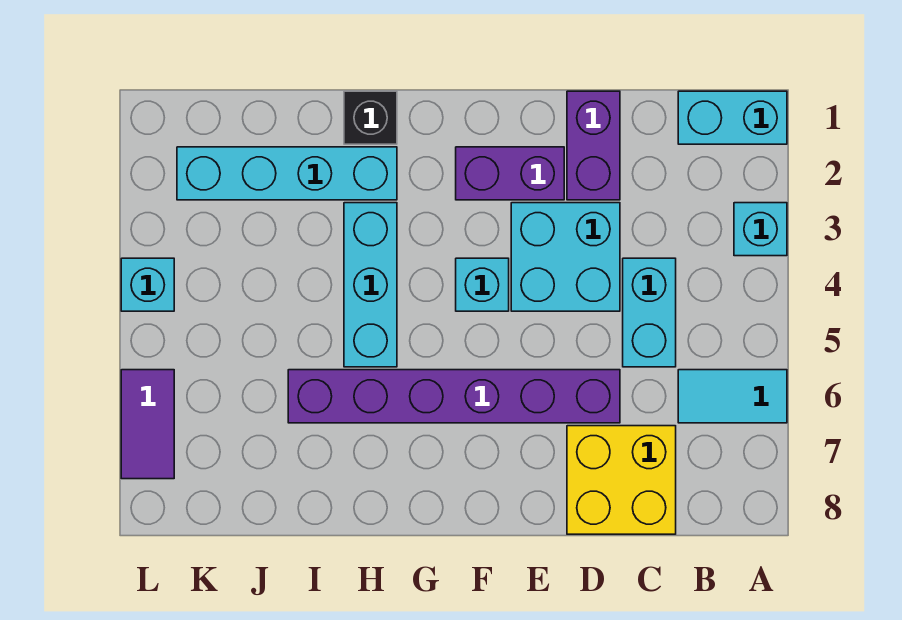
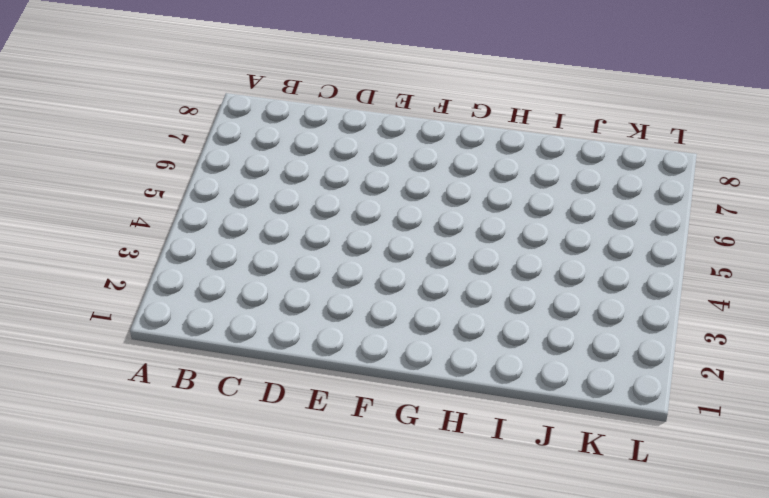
none -> cyan 1x2 brick [678,91,787,144]
none -> cyan 1x1 brick [734,203,787,256]
none -> cyan 1x2 tile [678,370,787,423]

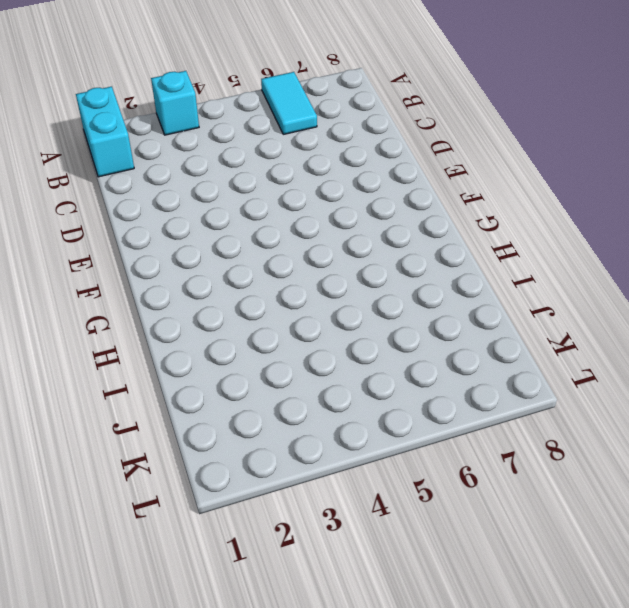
none -> cyan 1x2 brick [623,258,676,367]
none -> yellow 2x2 brick [567,426,676,534]
none -> purple 1x2 brick [567,91,620,200]

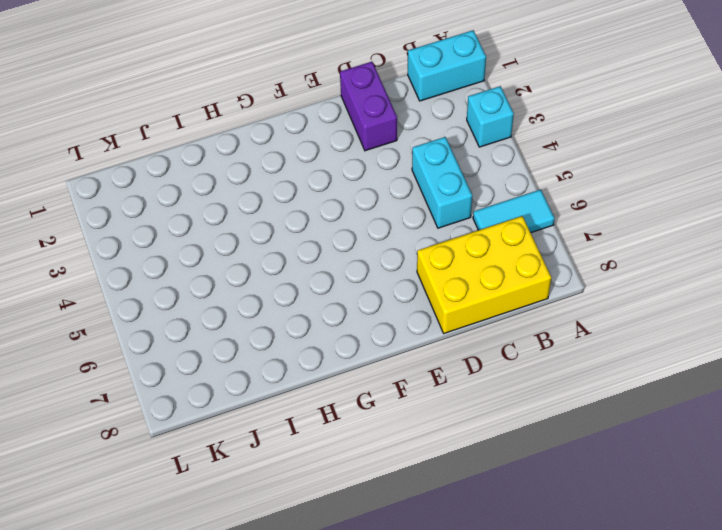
yellow 2x3 brick [417,216,551,333] -> yellow 2x2 brick [567,426,676,534]
none -> cyan 2x2 brick [511,203,620,311]
none -> purple 1x6 brick [288,370,620,423]
none -> purple 1x2 brick [456,147,564,200]

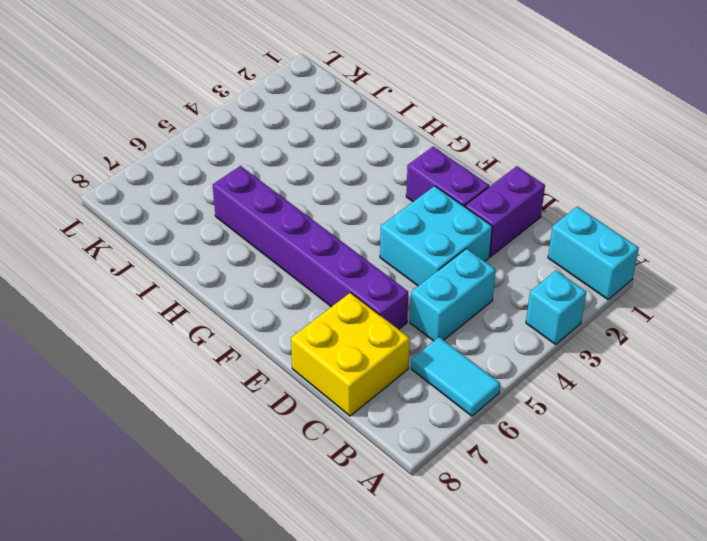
none -> cyan 1x1 brick [456,258,509,311]
none -> black 1x1 brick [344,91,397,144]
none -> cyan 1x4 brick [177,147,397,200]

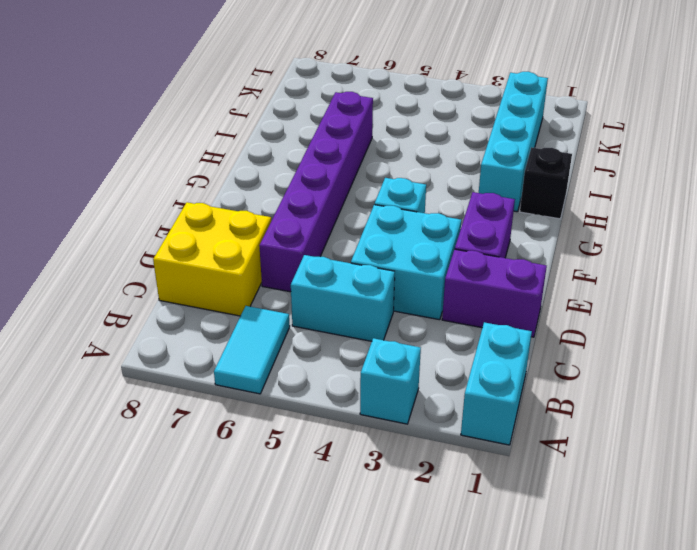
none -> cyan 1x3 brick [344,203,397,367]
none -> cyan 1x1 brick [121,258,174,311]
none -> purple 1x2 tile [121,370,174,479]

